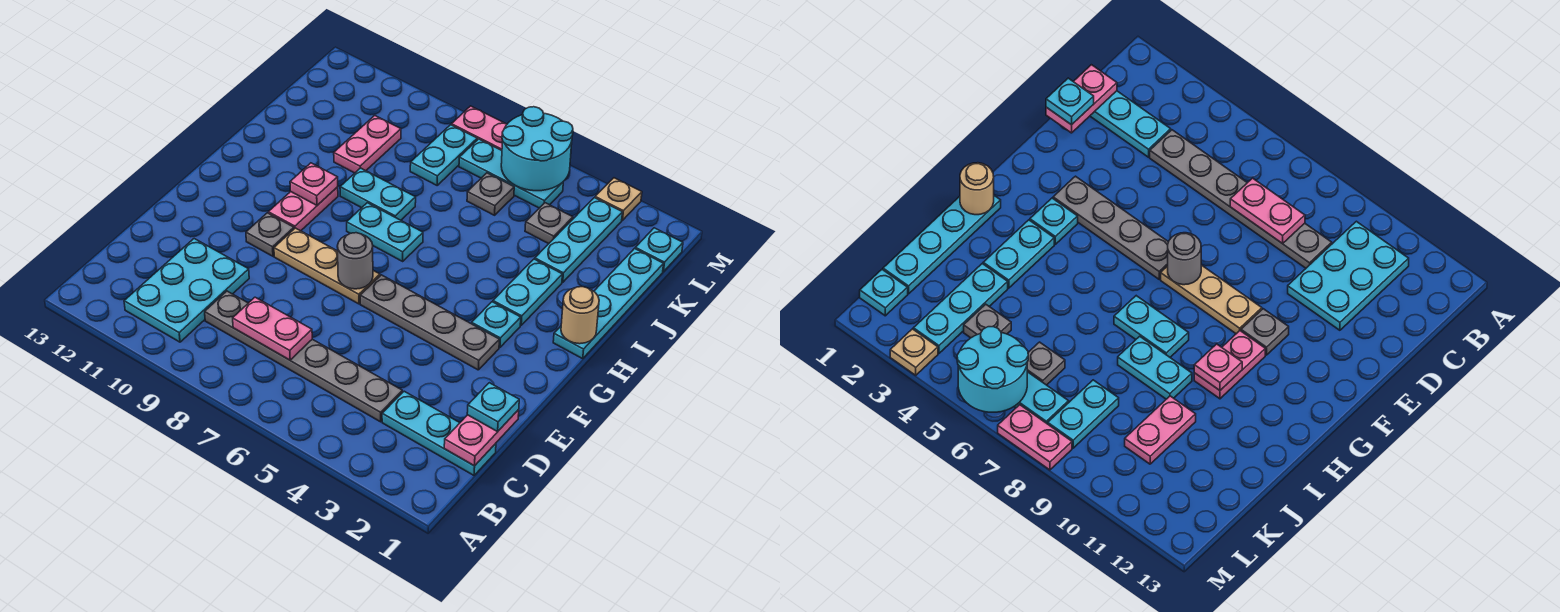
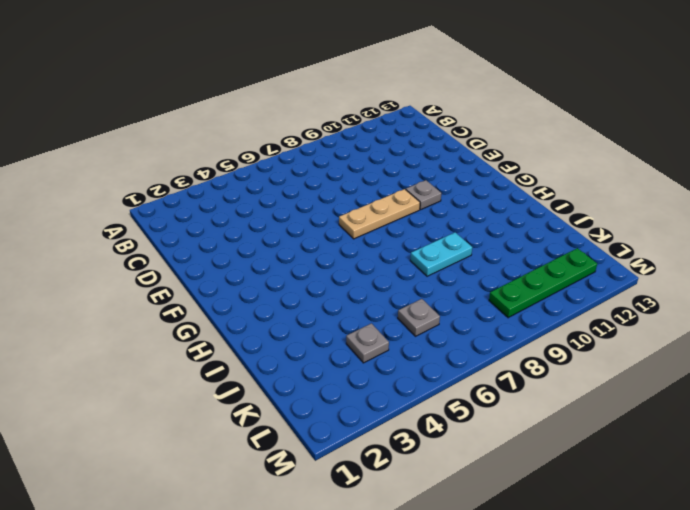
green 1x4 plate [489,248,597,318] -> none
none -> cyan 2x3 plate [124,239,249,342]
none -> cyan 1x3 plate [382,391,496,475]
none -> grey 1x6 plate [205,291,402,422]

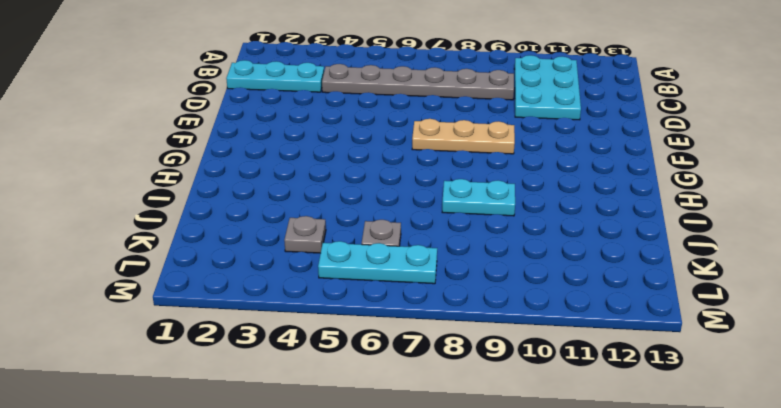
none -> grey 1x4 plate [360,275,499,370]
none -> grey 1x1 plate [246,213,294,256]
none -> cyan 1x1 plate [471,302,521,347]

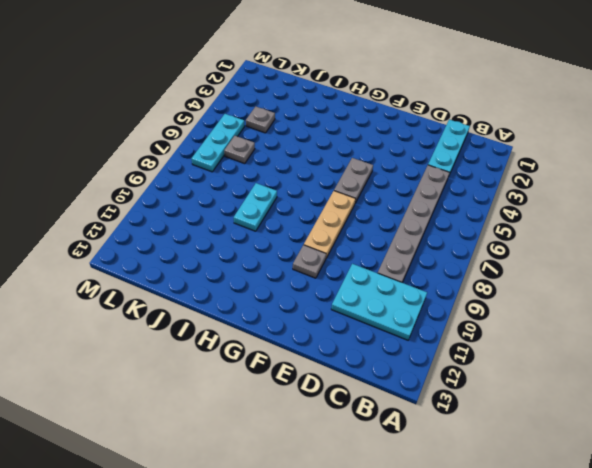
grey 1x2 plate [334,158,373,203] -> grey 1x4 plate [360,275,499,370]
none -> cyan 1x1 plate [471,302,521,347]
none -> pink 1x2 plate [268,187,338,231]
none -> cyan 1x4 plate [553,249,664,359]

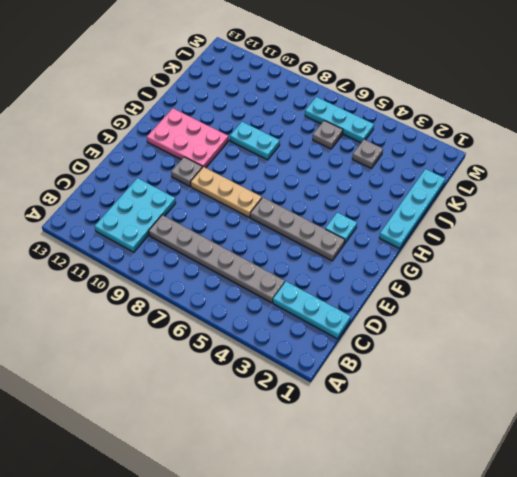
pink 2x3 plate [147,108,229,168] -> pink 1x2 plate [268,187,338,231]
none -> cyan 1x2 plate [493,259,562,325]
none -> cyan 1x2 plate [347,203,423,261]
none -> cyan 1x3 plate [535,198,623,282]

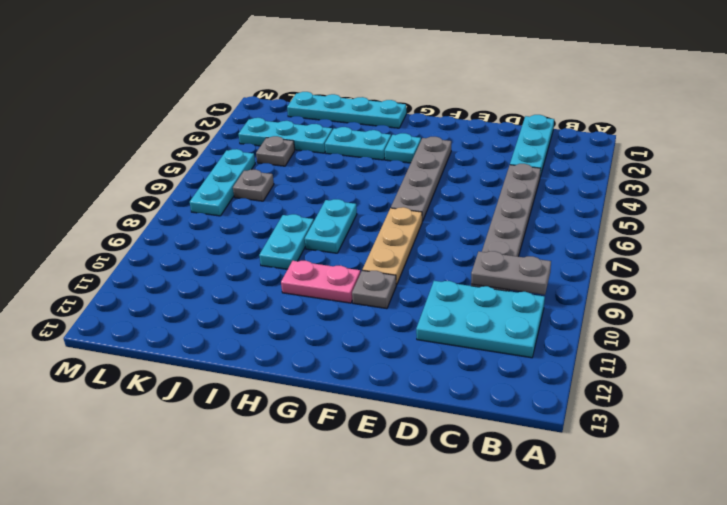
grey 1x2 plate [471,251,551,295] -> none
none -> pink 1x2 plate [334,116,401,173]
none -> cyan 1x2 plate [410,125,477,185]
none -> cyan 1x1 plate [635,228,683,272]

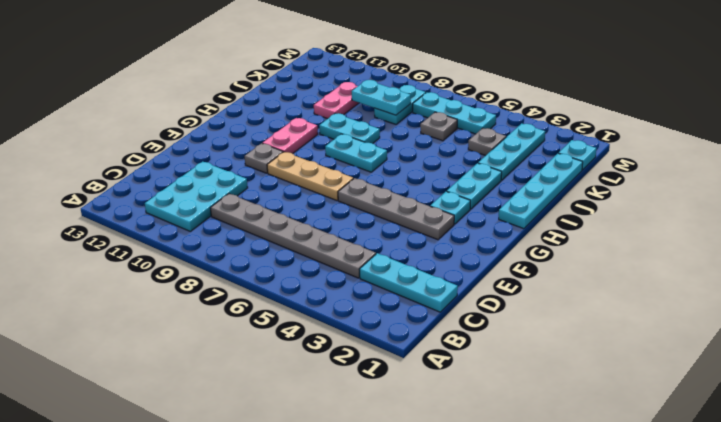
cyan 1x2 plate [352,80,411,115] -> none
none -> tan 1x1 plate [595,178,642,220]
none -> pink 1x2 plate [451,106,507,150]
none -> pink 1x2 plate [444,410,519,466]

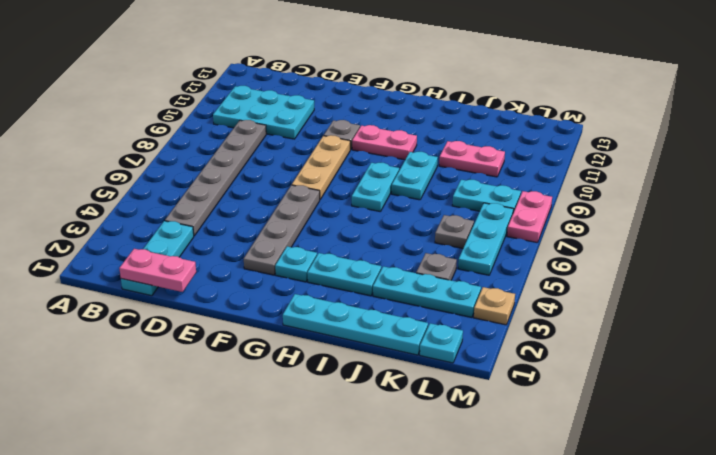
none -> pink 1x2 plate [233,297,312,360]
none -> grey 1x1 round brick [337,233,373,289]
none -> tan 1x1 round brick [561,287,599,344]

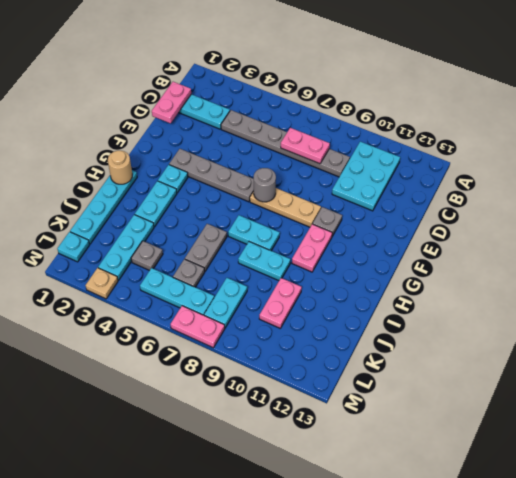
grey 1x2 plate [185,224,227,271] -> none
none -> pink 1x1 plate [290,163,338,205]
none -> cyan 2x2 round brick [501,107,573,191]
none -> cyan 1x1 plate [467,383,519,432]

